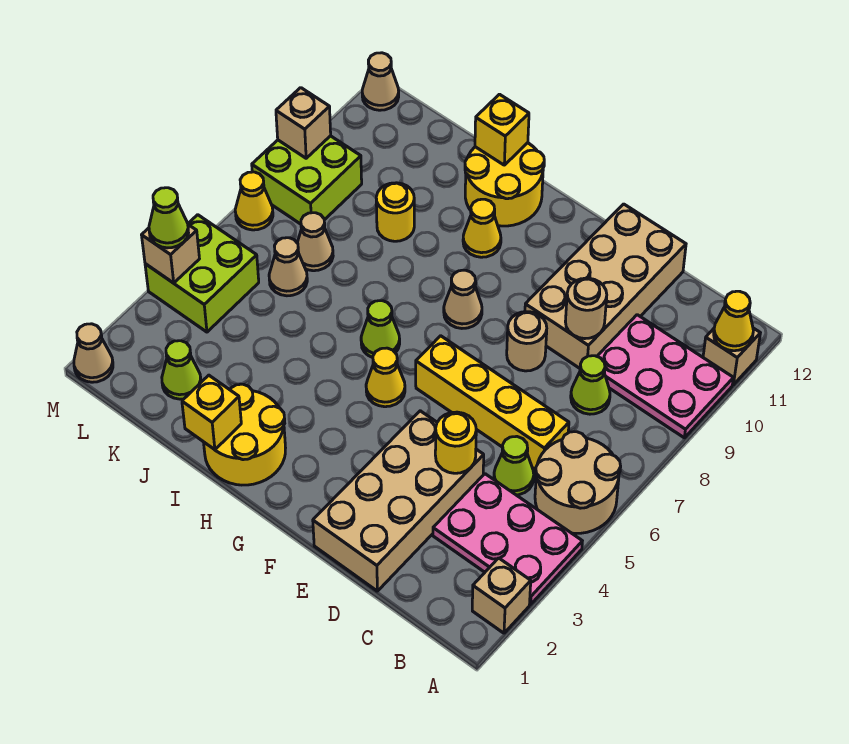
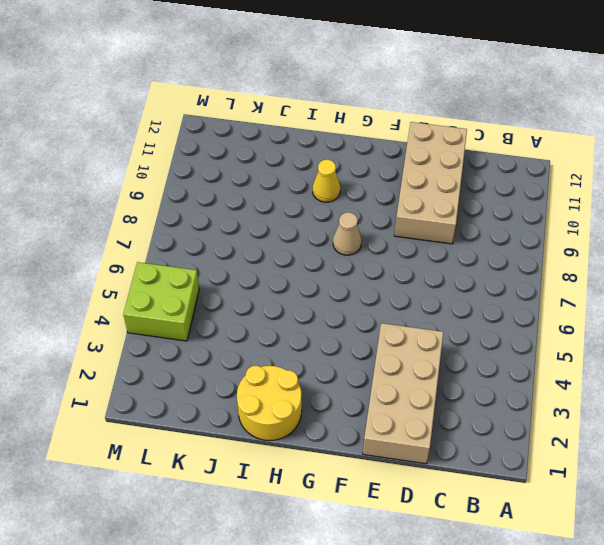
none -> tan 1x1 brick [472,558,531,633]
none -> pink 2x3 plate [433,474,582,604]
none -> tan 2x2 round brick [535,432,621,533]
none -> pink 2x3 plate [597,315,733,438]

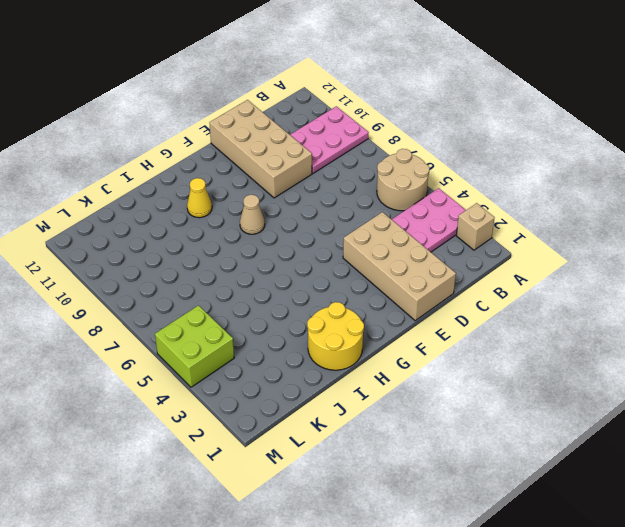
none -> tan 1x1 brick [703,328,760,385]
none -> lime 1x1 cone [494,436,534,495]
none -> yellow 1x4 brick [416,336,569,470]
none -> lime 1x1 cone [571,356,610,414]

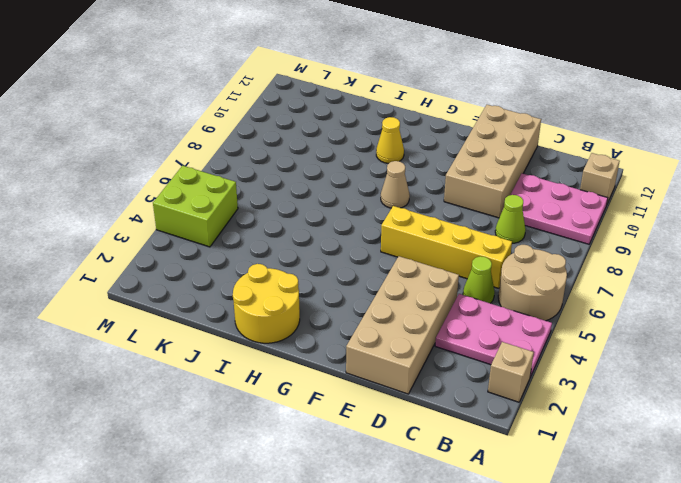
none -> tan 1x1 round brick [507,312,547,371]
none -> yellow 1x1 cone [366,348,405,407]
none -> lime 1x1 cone [361,301,400,358]
none -> yellow 2x2 round brick [465,143,544,226]

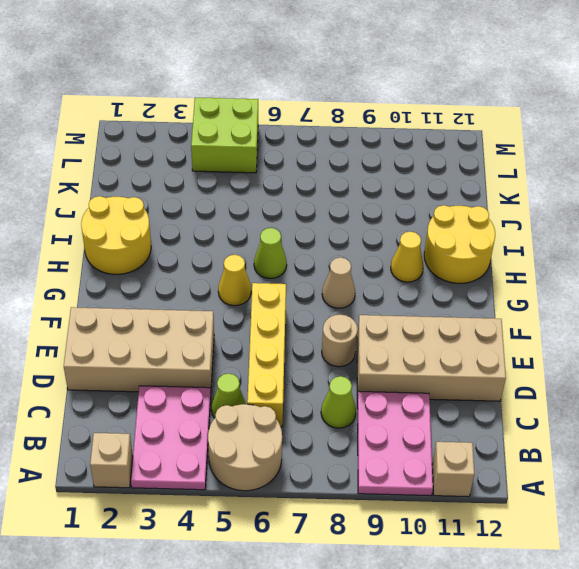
none -> yellow 1x1 round brick [376,183,414,241]
none -> lime 1x1 cone [162,341,201,399]
none -> tan 1x1 cone [269,238,307,296]
none -> tan 1x1 cone [297,213,333,271]

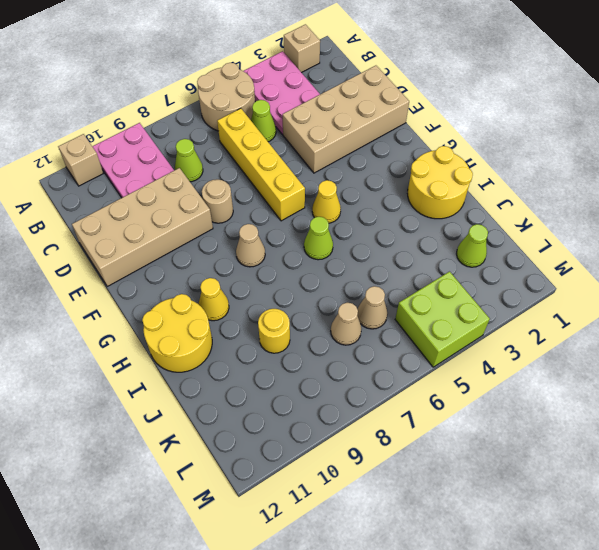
none -> lime 2x2 brick [252,136,362,224]
none -> tan 1x1 cone [74,324,113,382]
none -> yellow 1x1 cone [235,172,273,230]
none -> tan 1x1 cone [362,53,399,110]

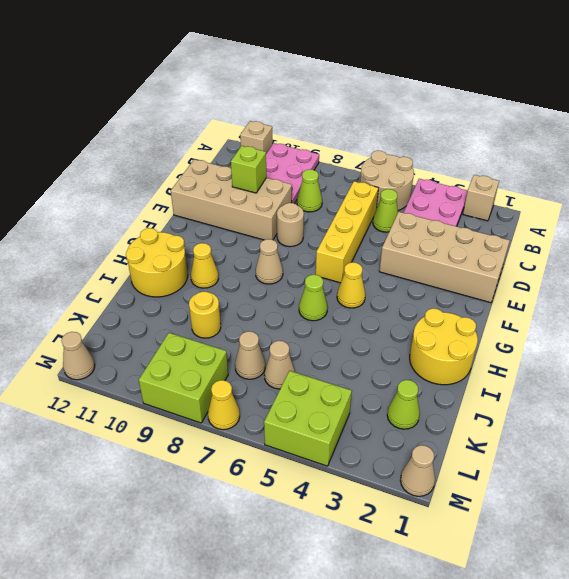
lime 1x1 brick [231,146,266,193] -> none
none -> yellow 1x1 cone [714,291,753,351]
none -> yellow 1x1 round brick [435,412,476,473]
none -> tan 1x1 round brick [565,278,607,339]
none -> yellow 1x1 brick [182,375,241,450]

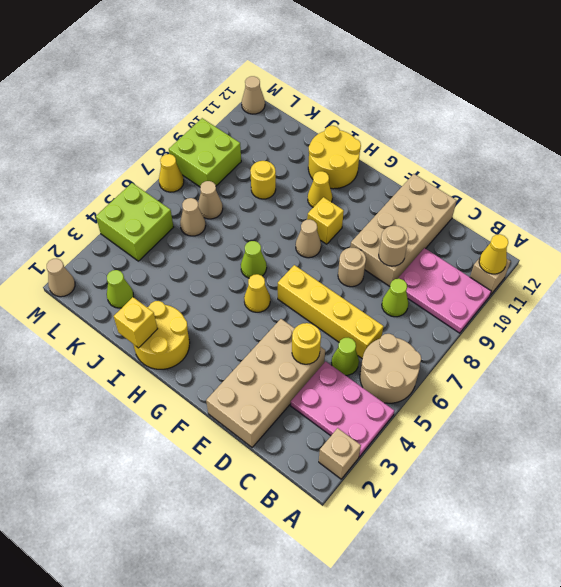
yellow 1x1 brick [307,197,344,244] -> yellow 1x1 brick moved to [475,94,529,165]
none -> tan 1x1 brick [142,225,199,283]
none -> tan 1x1 brick [276,88,331,158]
none -> lime 1x1 cone [149,188,188,248]

